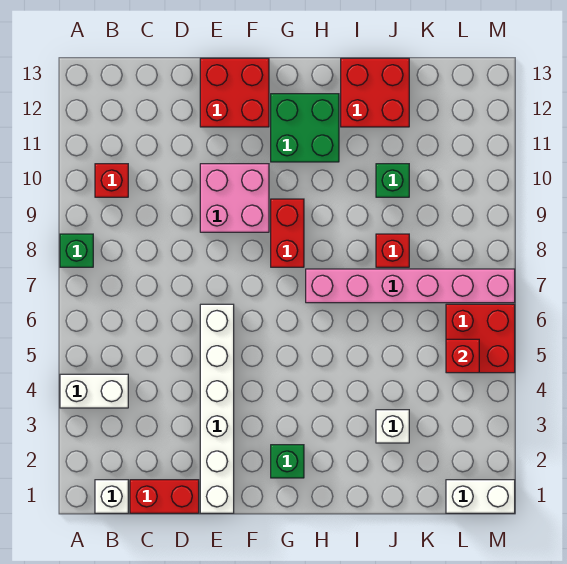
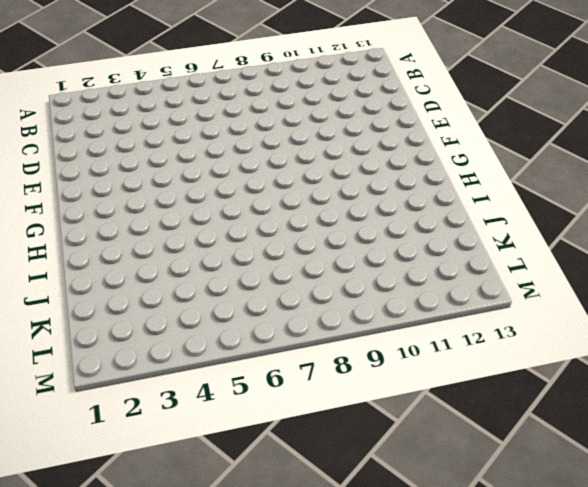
none -> white 1x2 brick [60,374,128,408]
none -> green 1x1 brick [60,234,93,267]
none -> white 1x1 brick [95,480,128,513]

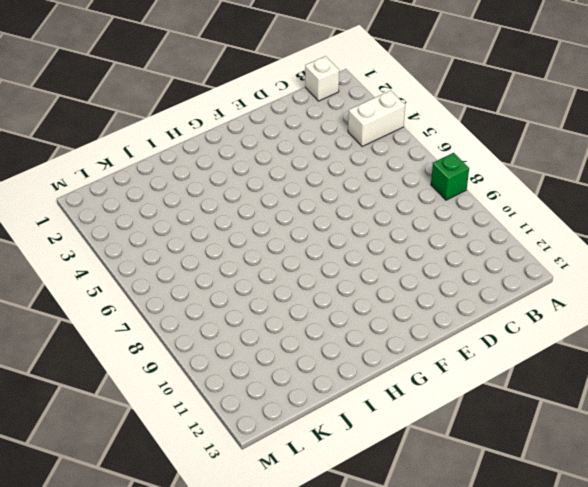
none -> red 1x1 brick [95,164,128,197]
none -> red 1x2 brick [130,480,199,513]
none -> white 1x6 brick [200,304,234,513]

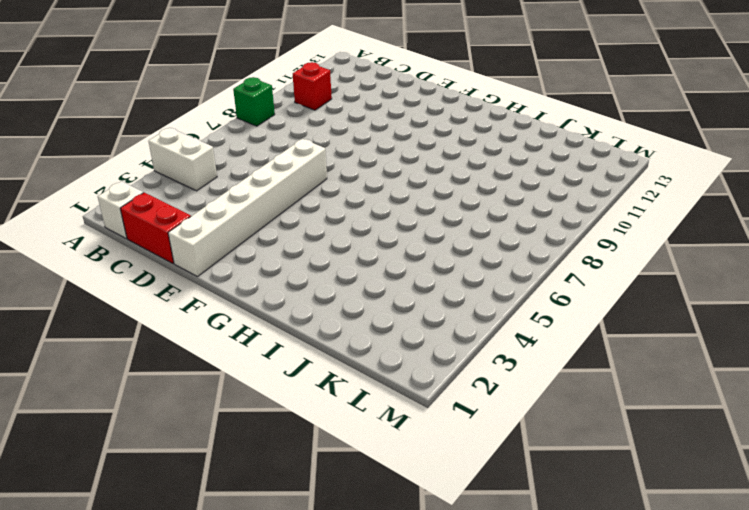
none -> pink 2x2 brick [200,164,269,232]
none -> red 2x2 brick [200,58,269,127]
none -> green 1x1 brick [271,445,304,478]

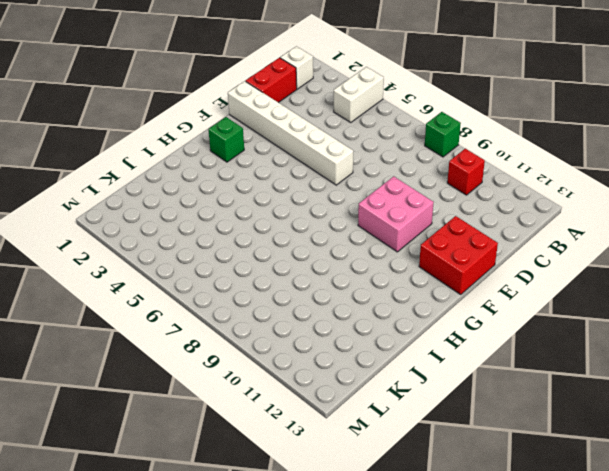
none -> red 1x2 brick [271,199,304,267]
none -> green 2x2 brick [271,94,339,162]
none -> pink 1x6 brick [306,269,515,303]

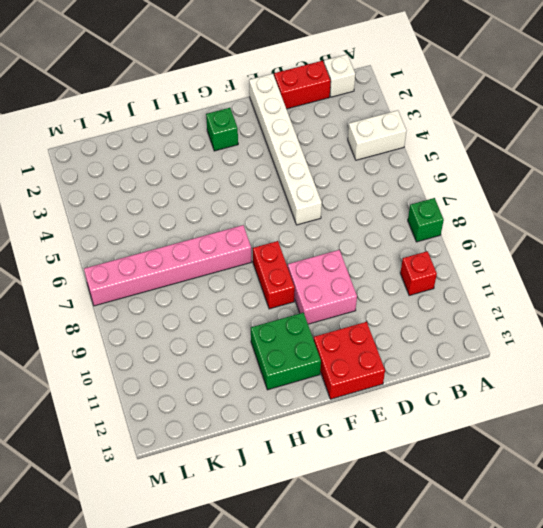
none -> red 2x2 brick [341,58,409,127]
none -> white 1x1 brick [376,410,409,443]
none -> red 1x1 brick [376,234,409,267]

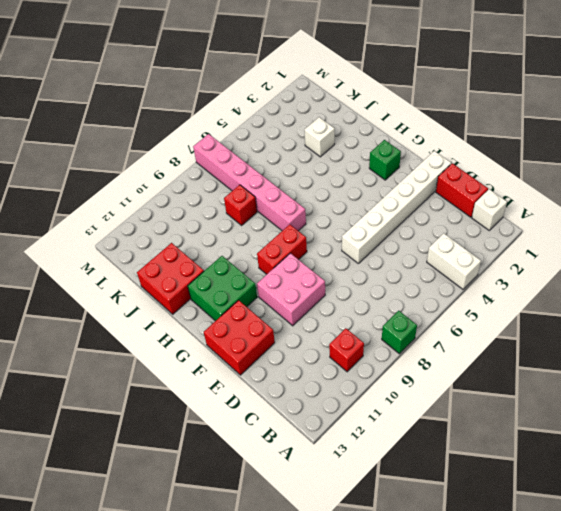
none -> green 1x1 brick [376,164,409,197]
none -> white 1x2 brick [446,480,515,513]
none -> red 2x2 brick [446,304,515,373]

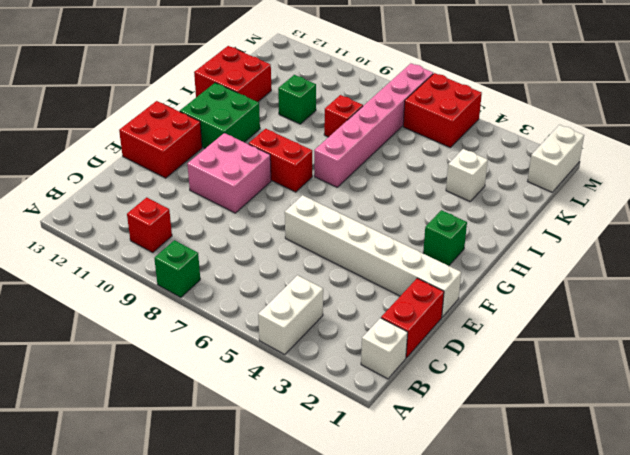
none -> red 1x1 brick [446,339,479,373]

